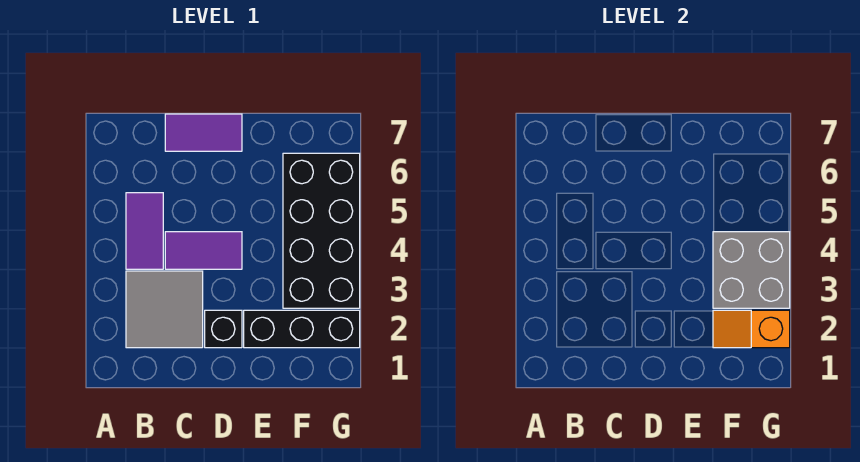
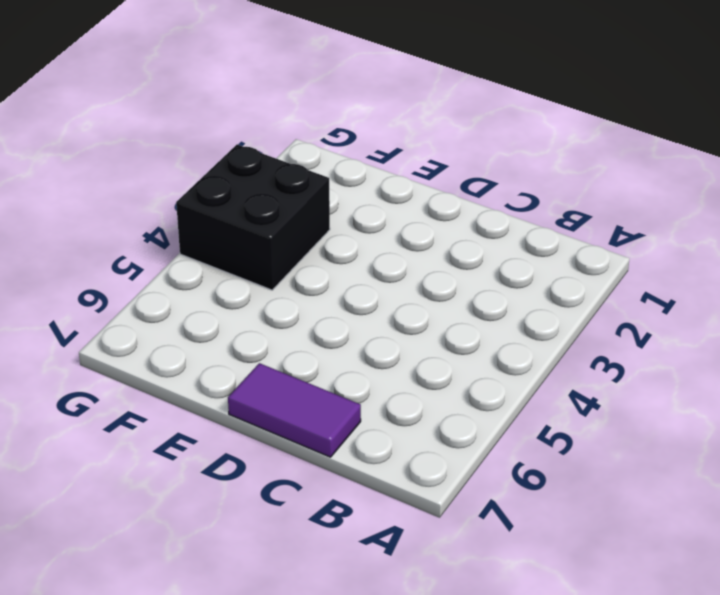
black 2x2 brick [176,144,330,290] -> black 2x4 brick [283,153,360,308]
none -> grey 2x2 tile [126,271,203,348]
none -> purple 1x2 tile [126,193,163,269]

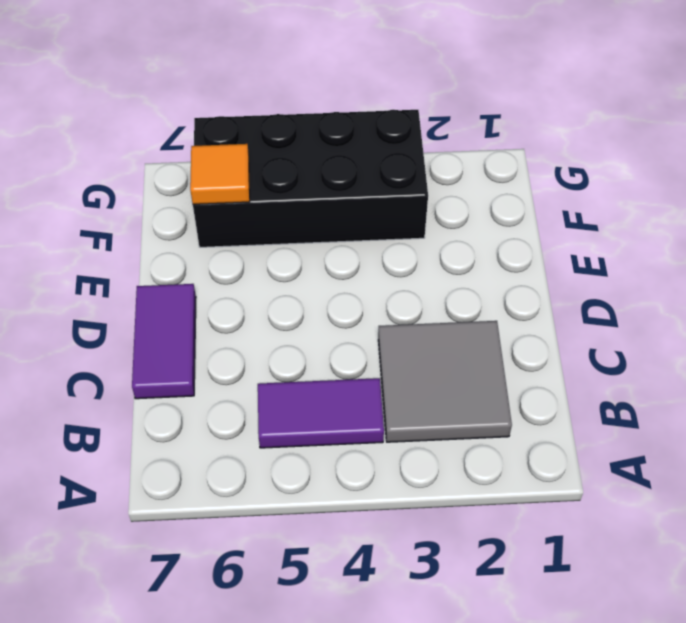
orange 1x1 tile [190,144,250,204] -> none
none -> purple 1x2 tile [165,232,242,269]
none -> black 1x1 brick [205,310,242,348]

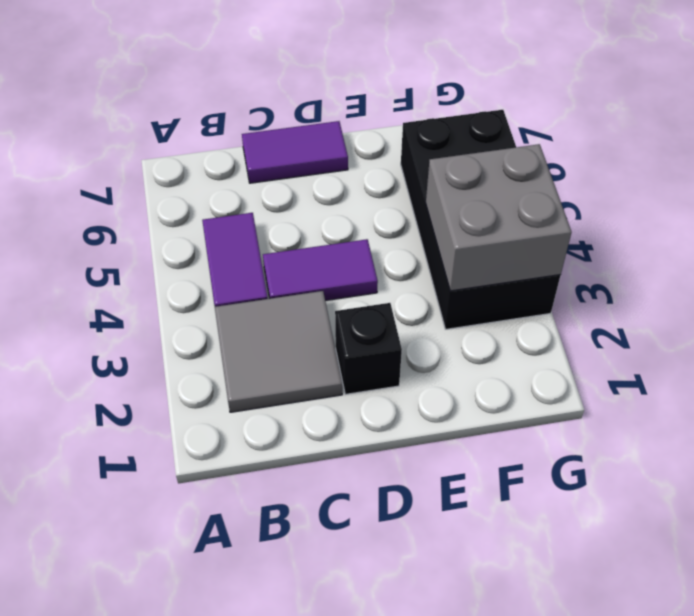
none -> black 1x3 brick [244,310,360,348]
none -> orange 1x2 slope [713,310,790,348]

